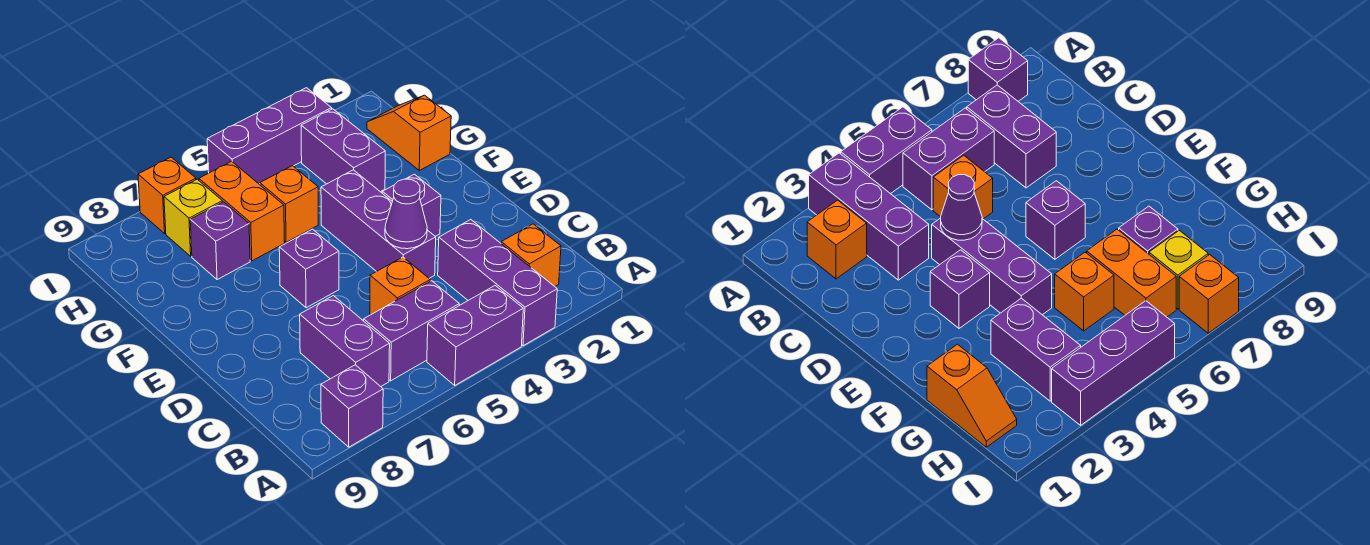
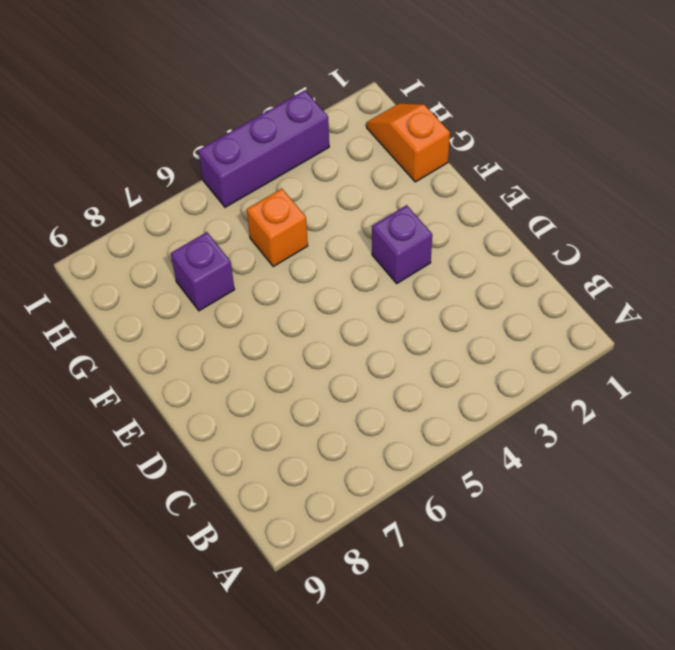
none -> purple 1x3 brick [438,220,557,346]
none -> purple 1x2 brick [427,286,523,385]
none -> purple 1x1 brick [321,365,383,447]

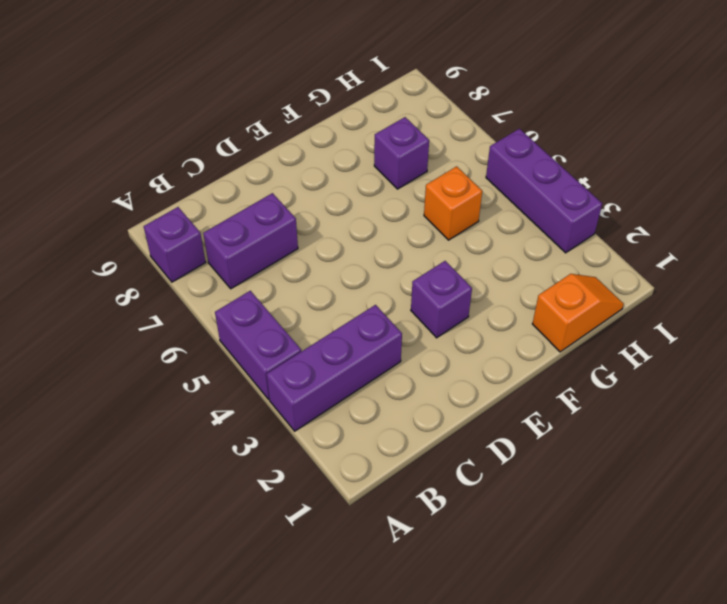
none -> orange 1x1 brick [501,224,561,286]
none -> purple 1x2 brick [364,281,459,381]
none -> orange 1x1 brick [370,257,430,314]

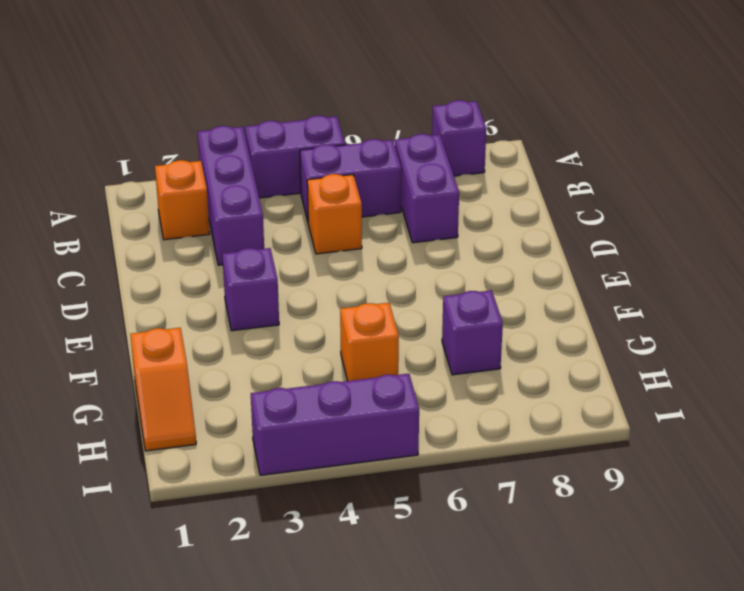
none -> purple 1x3 brick [321,170,436,279]
none -> purple 1x1 brick [279,229,339,308]
none -> purple 1x2 brick [301,109,385,192]

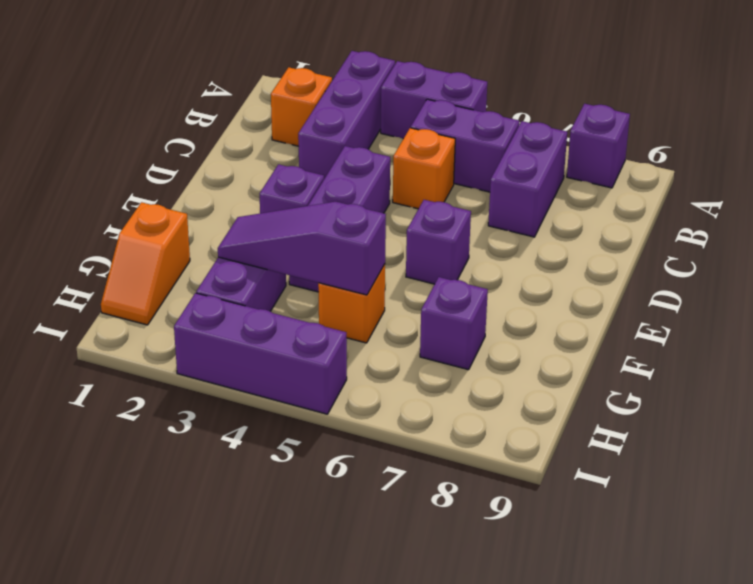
purple 1x3 slope [218,202,386,295] -> none
none -> orange 1x2 brick [199,161,285,261]
none -> yellow 1x1 brick [164,179,222,256]
none -> orange 1x1 brick [138,157,196,233]

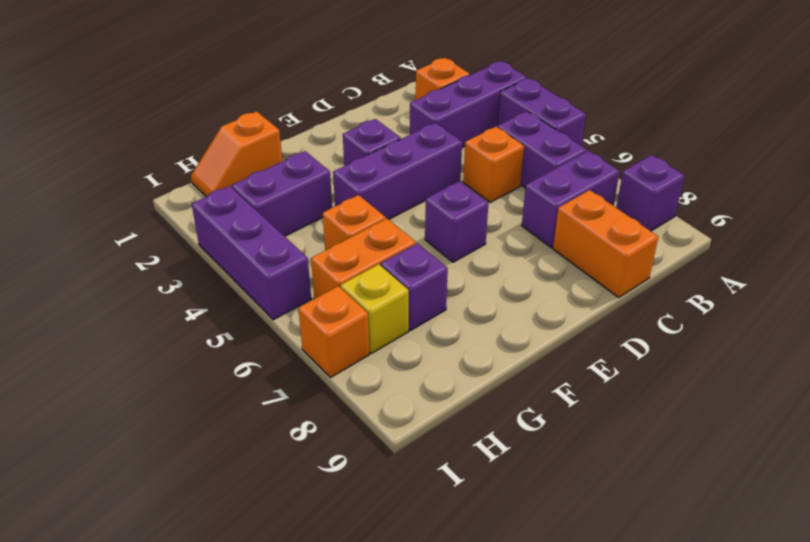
orange 1x2 brick [553,190,658,298] -> none
none -> purple 1x1 cone [385,179,427,249]

